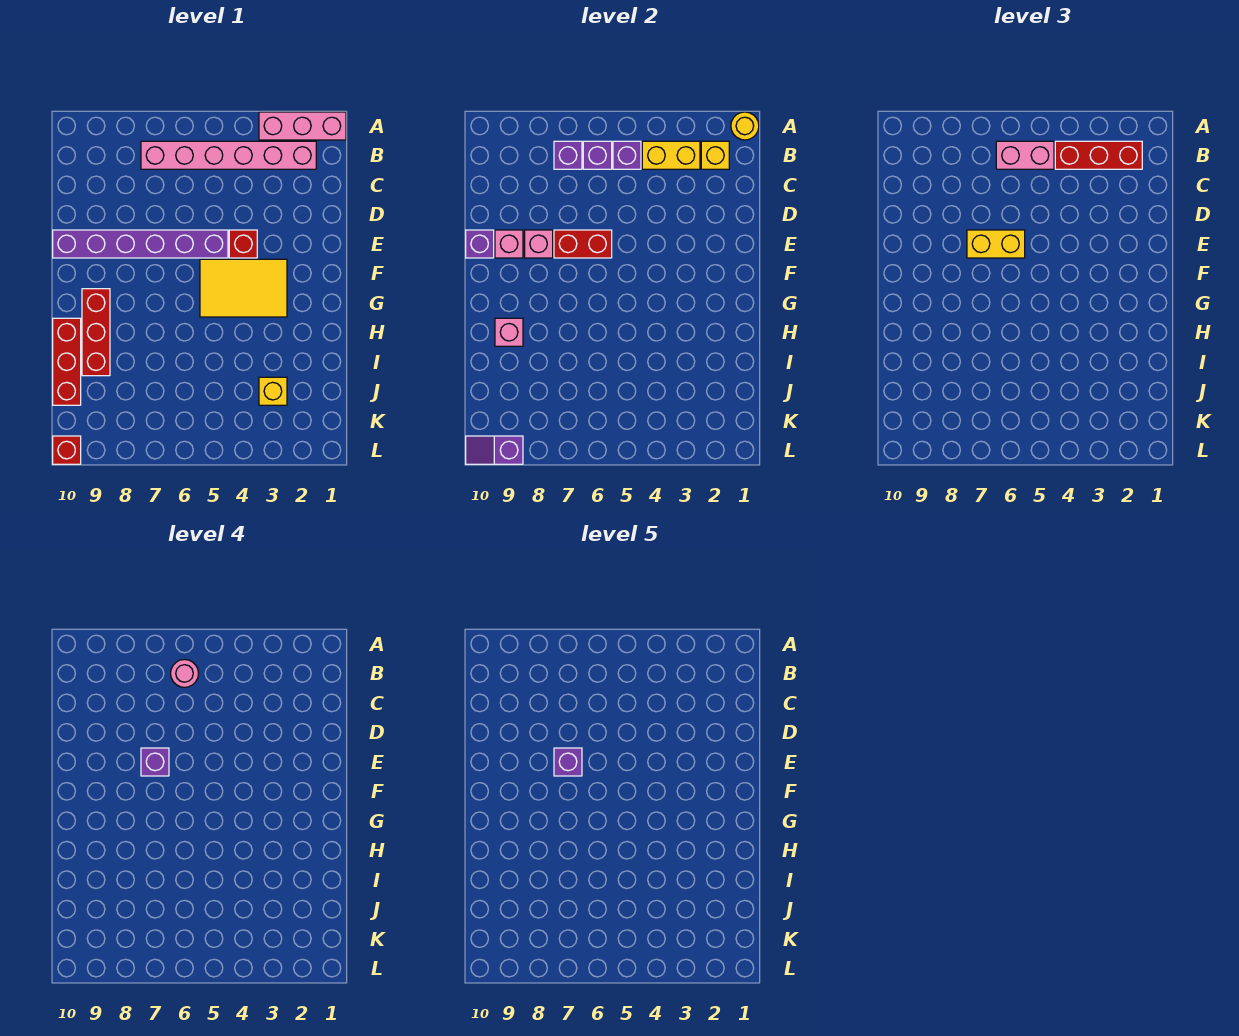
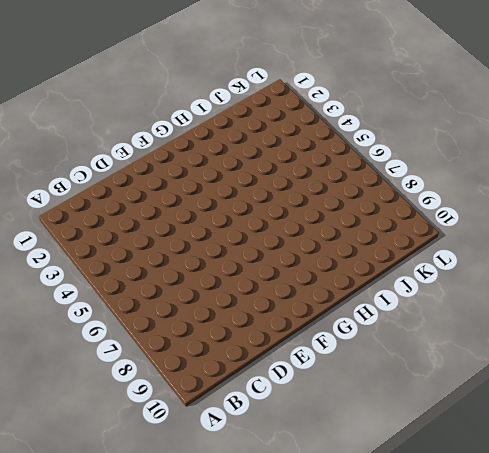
none -> pink 1x3 brick [259,112,346,140]
none -> pink 1x6 brick [141,141,316,169]
none -> red 1x1 brick [229,230,257,258]

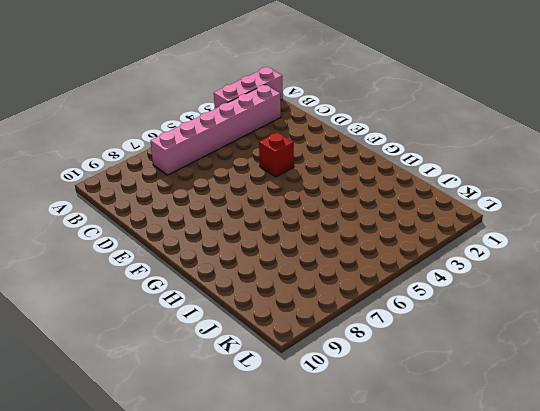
none -> purple 1x6 brick [53,230,228,258]
none -> yellow 2x3 tile [200,259,287,317]
none -> red 1x3 brick [82,289,110,376]

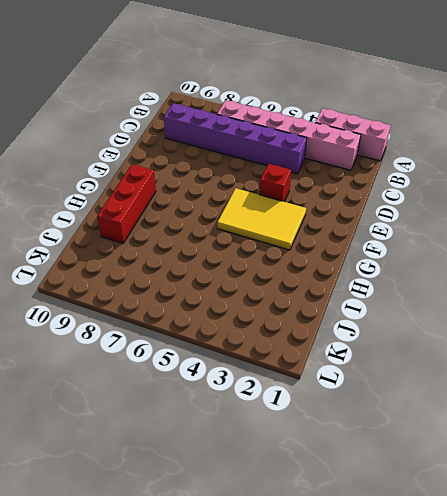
purple 1x6 brick [164,103,307,174] -> purple 1x6 brick moved to [53,230,228,258]
none -> red 1x3 brick [53,318,81,405]
none -> yellow 1x1 brick [259,377,287,405]
none -> red 1x1 brick [53,436,81,464]

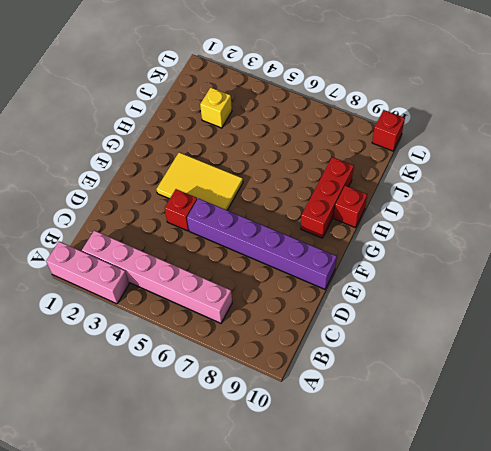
red 1x1 brick [334,186,367,228] -> red 1x3 brick [53,318,81,405]
none -> yellow 1x1 round brick [731,112,759,140]
none -> yellow 1x1 brick [701,141,729,169]
none -> yellow 1x2 brick [642,141,700,169]

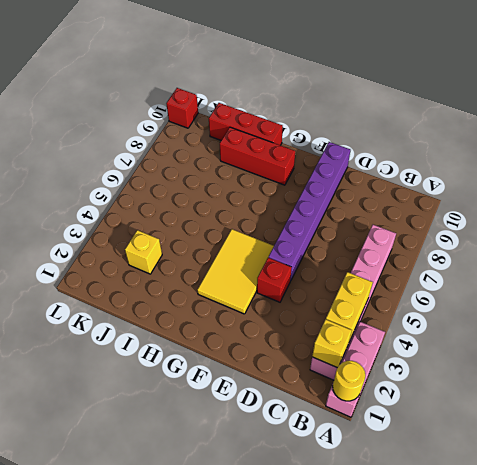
none -> purple 1x1 brick [613,141,641,169]
none -> purple 1x1 brick [583,141,612,169]
none -> purple 1x1 brick [554,141,582,169]

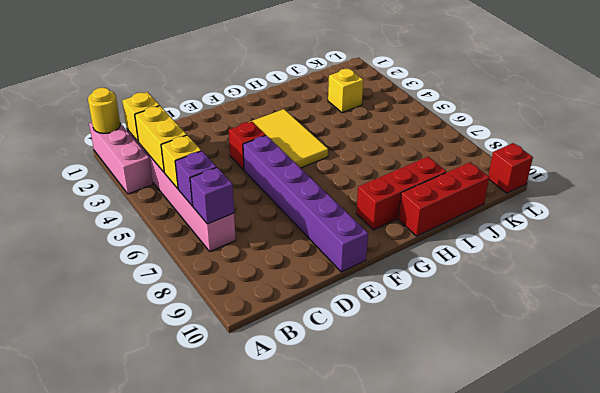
yellow 1x1 brick [161,135,201,189] -> purple 1x1 brick [613,141,641,169]
none -> red 1x2 brick [554,230,612,258]
none -> pink 1x1 brick [525,230,553,258]
none -> pink 1x1 brick [495,230,523,258]

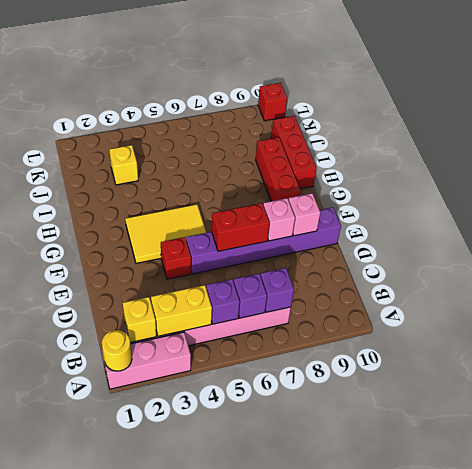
none -> purple 1x1 brick [466,230,494,258]
none -> pink 1x1 brick [495,318,523,346]
none -> purple 1x2 slope [466,436,523,464]

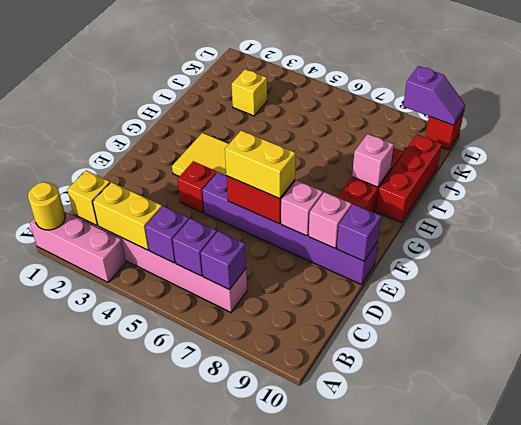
none -> red 1x3 brick [1055,141,1142,169]
none -> pink 1x2 brick [996,141,1054,169]
none -> pink 1x1 round brick [171,659,198,687]

